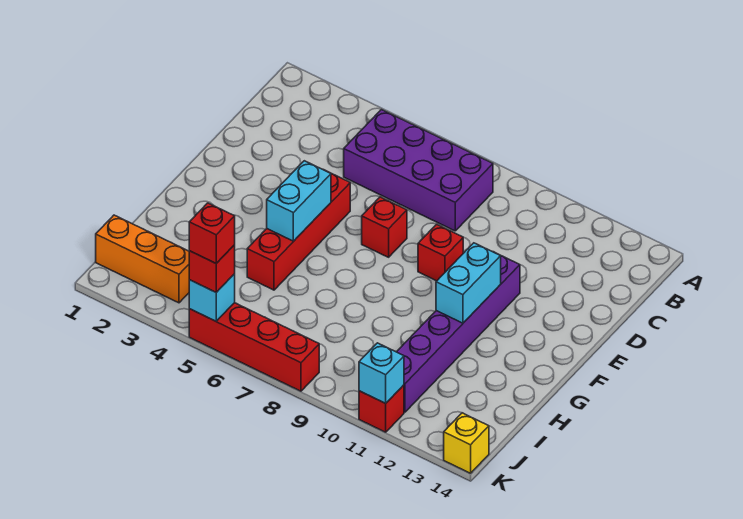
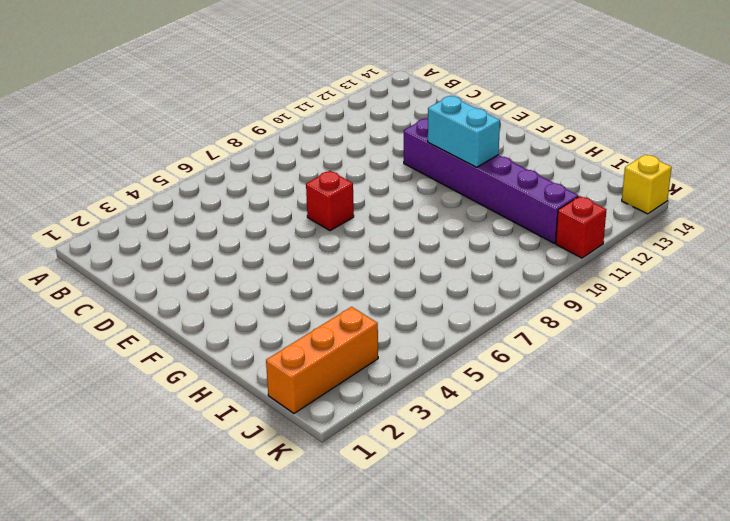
none -> purple 2x4 brick [344,109,493,231]
none -> red 1x4 brick [247,170,350,290]
none -> red 1x1 brick [418,224,463,281]

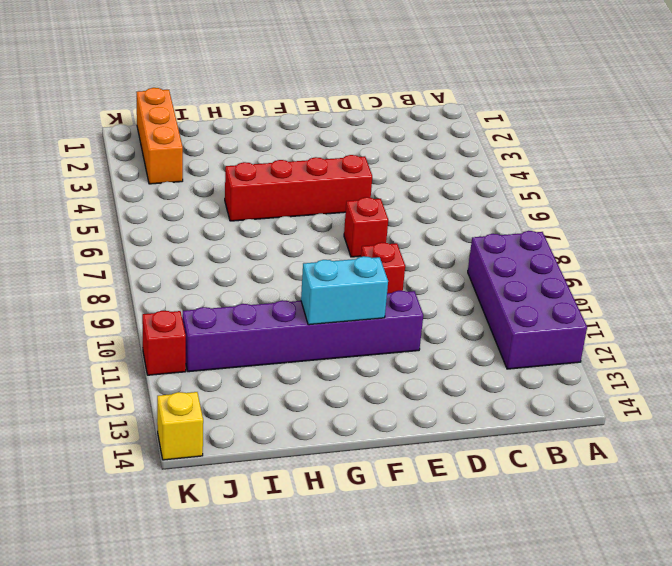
purple 2x4 brick [468,231,587,369] -> purple 2x4 brick moved to [344,109,493,231]
none -> red 1x4 brick [189,303,319,391]
none -> cyan 1x2 brick [267,161,331,241]
none -> cyan 1x1 brick [189,274,235,321]

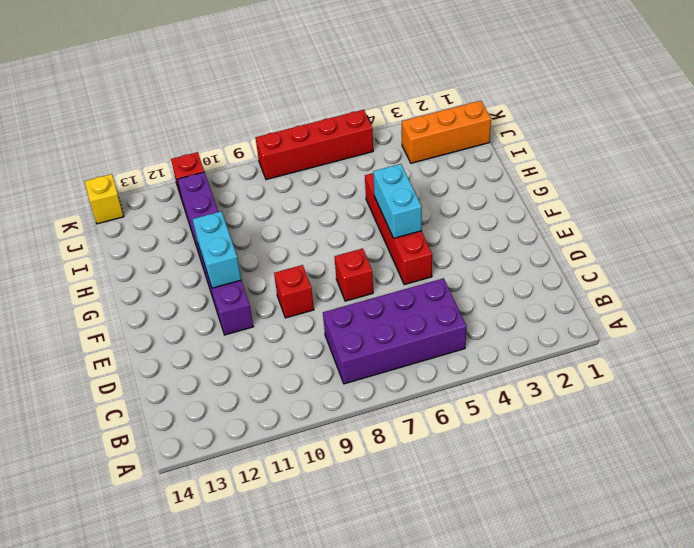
none -> cyan 1x1 brick [189,274,235,321]
none -> cyan 1x1 brick [359,343,404,403]
none -> red 1x1 brick [189,245,235,292]

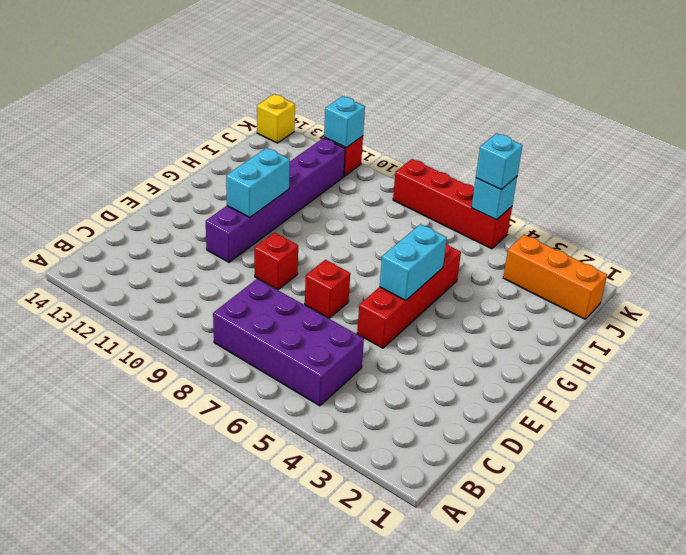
cyan 1x1 brick [476,133,522,190] -> red 1x1 brick [189,245,235,292]
none -> red 1x1 brick [189,203,235,263]

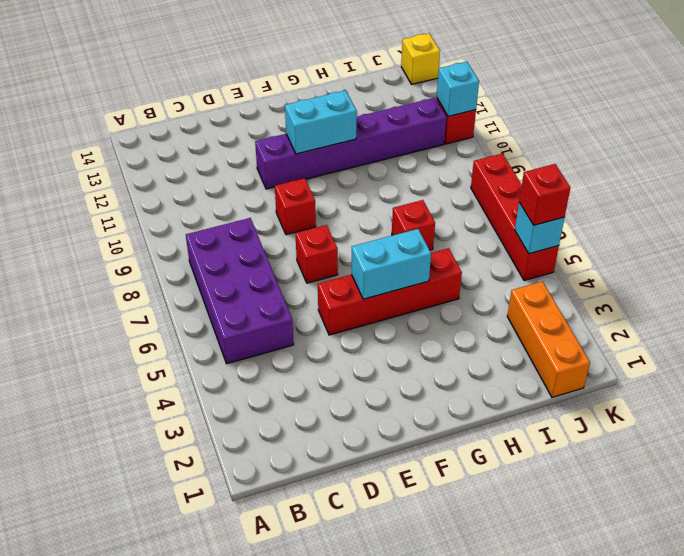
red 1x1 brick [392,200,435,250] -> red 1x1 brick moved to [189,203,235,263]

